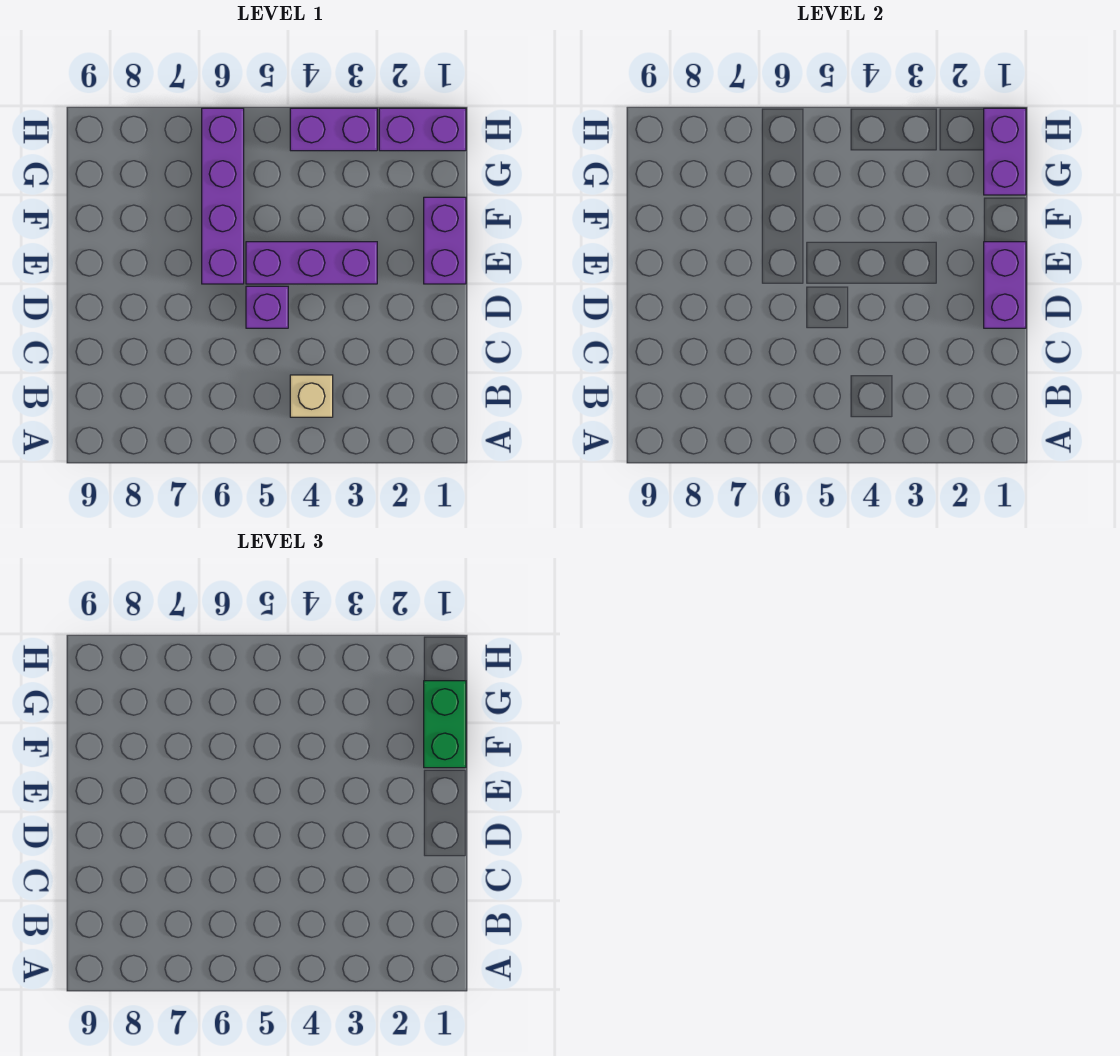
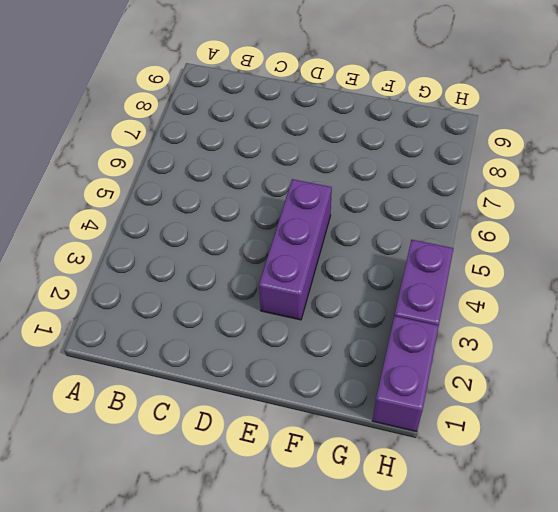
none -> tan 1x1 brick [290,375,333,417]
none -> purple 1x1 brick [246,286,288,328]

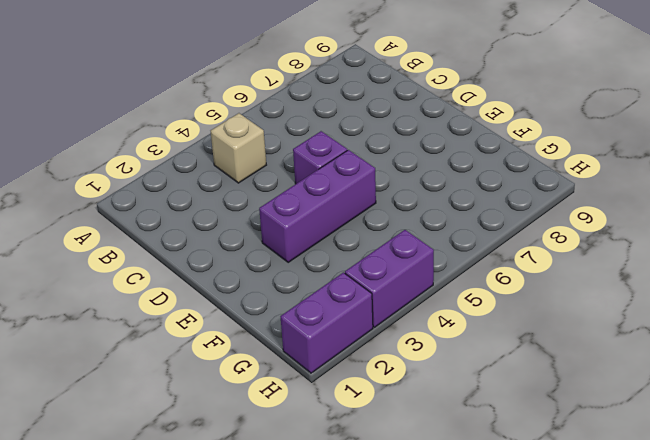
none -> purple 1x2 brick [424,197,466,284]
none -> purple 1x4 brick [202,108,244,284]

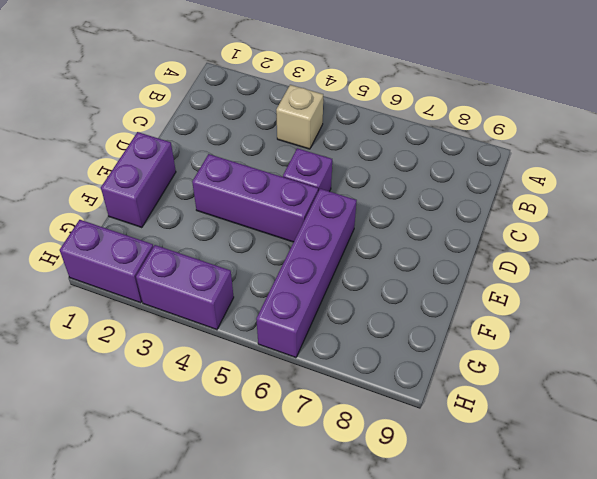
none -> purple 1x2 brick [984,242,1026,328]
none -> purple 1x2 brick [984,108,1026,195]

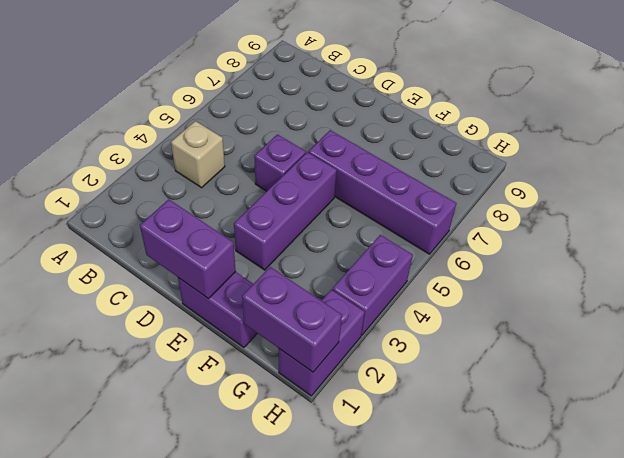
none -> green 1x2 brick [424,681,466,768]

